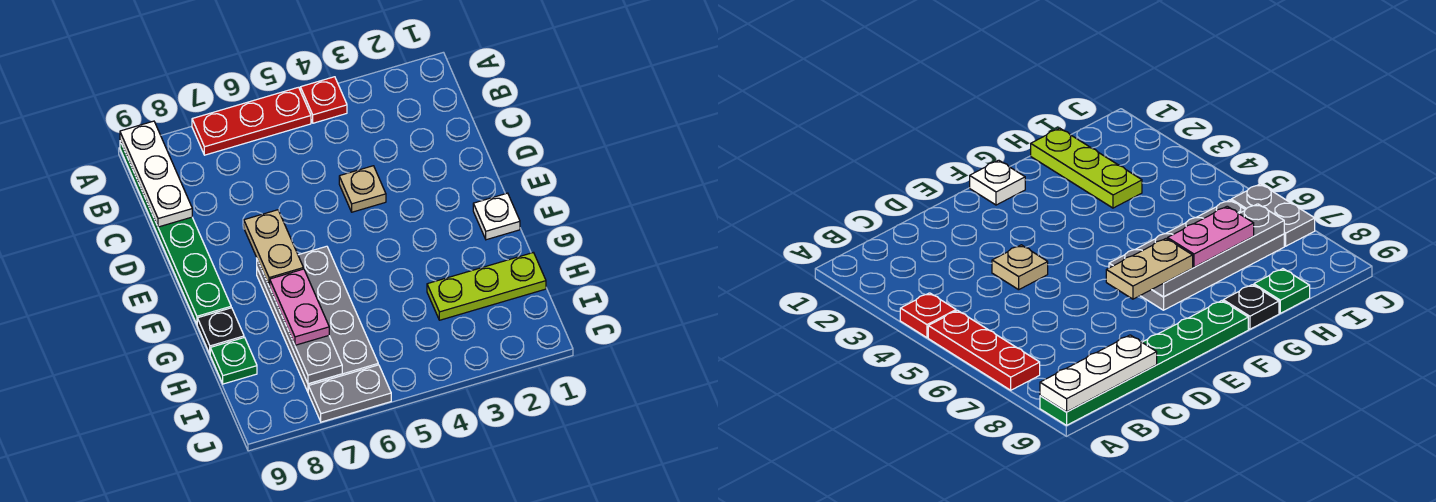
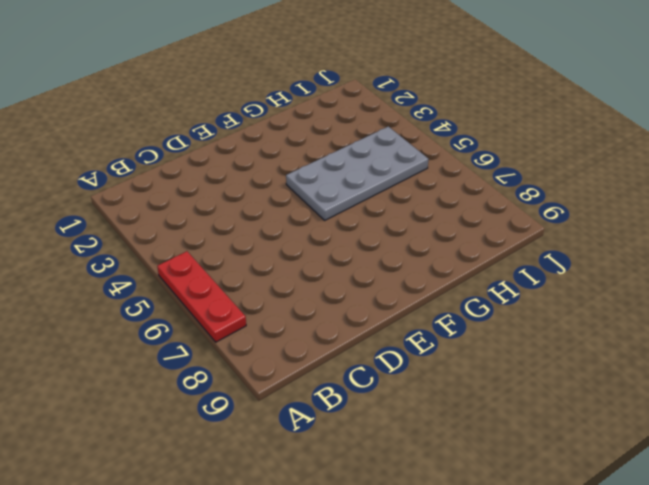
grey 2x4 plate [286,126,429,220] -> grey 2x4 plate moved to [257,246,378,392]
none -> red 1x1 plate [300,77,347,123]
none -> green 1x6 plate [120,141,231,324]
none -> tan 1x1 plate [339,166,386,212]

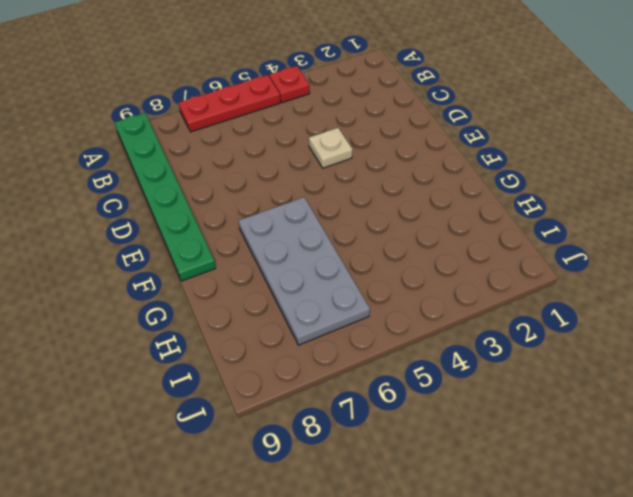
none -> white 1x1 plate [473,193,520,240]
none -> black 1x1 plate [197,308,244,354]
none -> lime 1x3 plate [427,253,546,320]

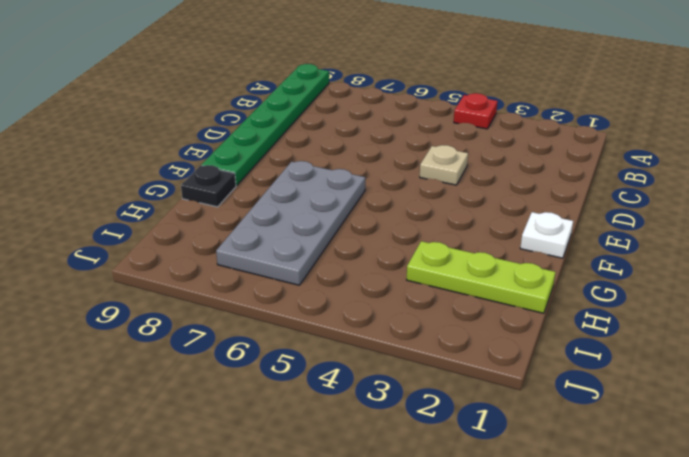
none -> red 1x3 plate [192,87,311,155]
none -> green 1x1 plate [210,337,257,384]
none -> grey 1x2 plate [308,365,391,422]

